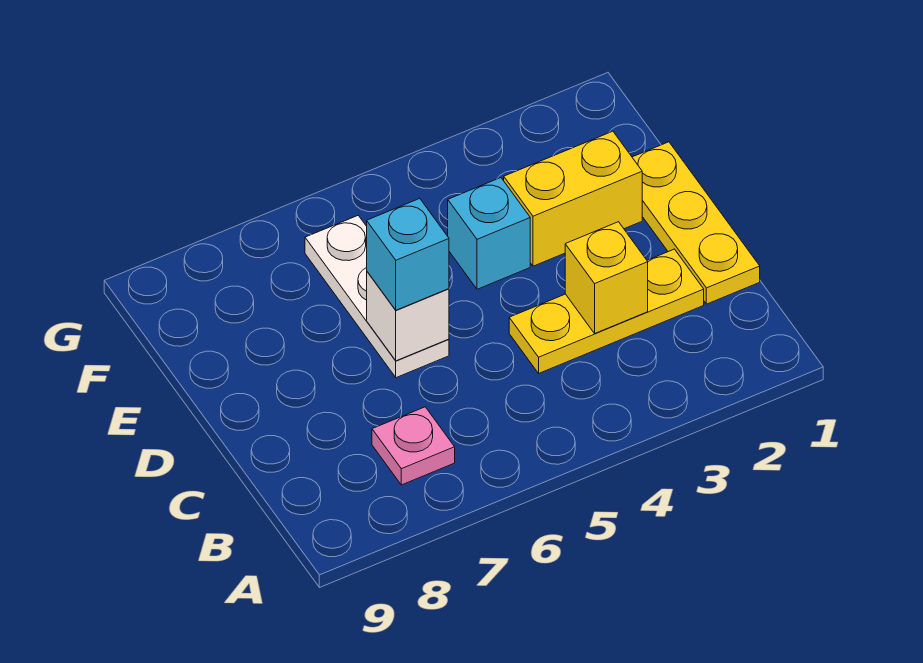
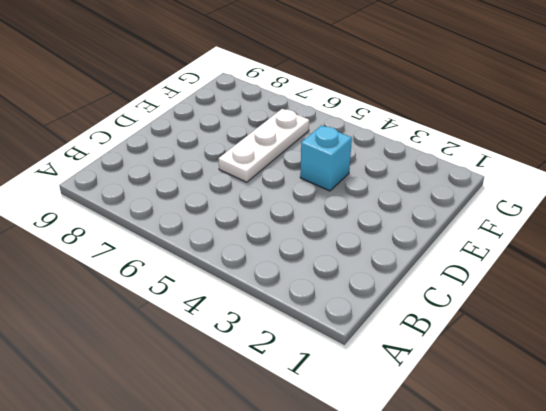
none -> pink 1x1 plate [372,407,455,485]
none -> yellow 1x3 plate [632,142,760,304]

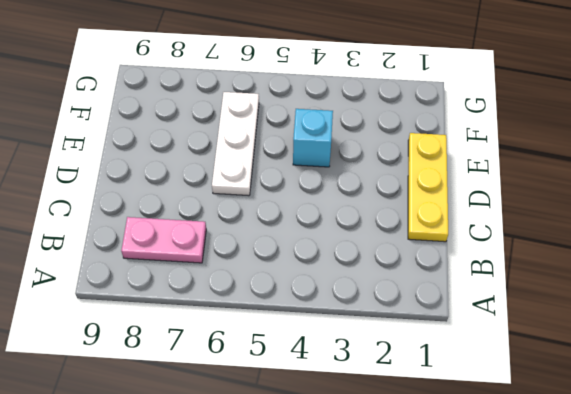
pink 1x2 plate [121,217,206,263] -> pink 1x1 plate [372,407,455,485]
none -> yellow 1x3 plate [509,249,704,373]
none -> yellow 1x2 brick [504,131,642,266]

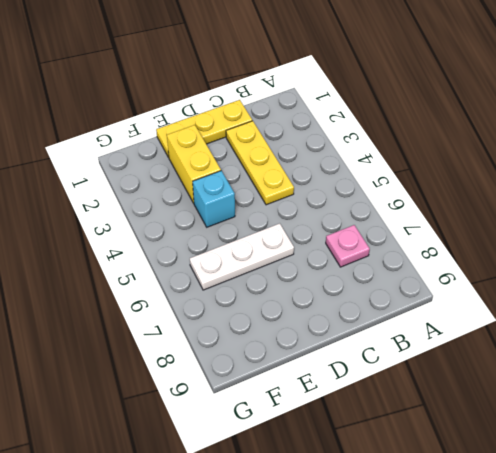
none -> yellow 1x1 brick [565,222,648,333]
none -> white 1x1 brick [367,272,449,361]

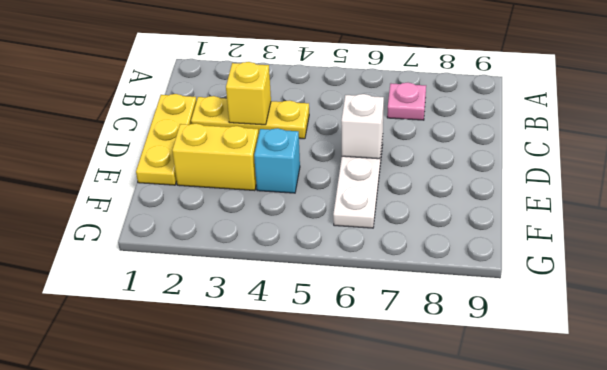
none -> cyan 1x1 brick [367,199,449,310]

